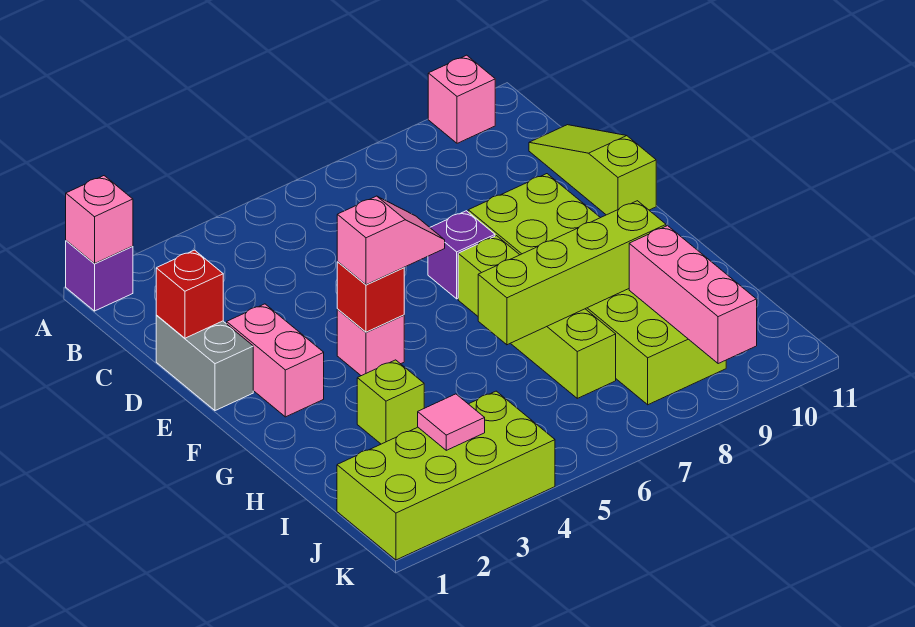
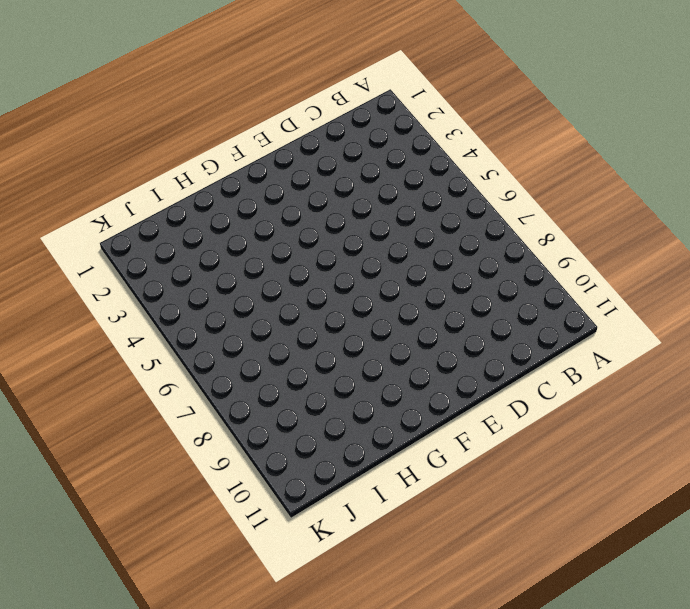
none -> purple 1x1 brick [66,241,133,311]
none -> pink 1x1 brick [428,55,495,143]
none -> lime 1x3 slope [529,125,656,215]

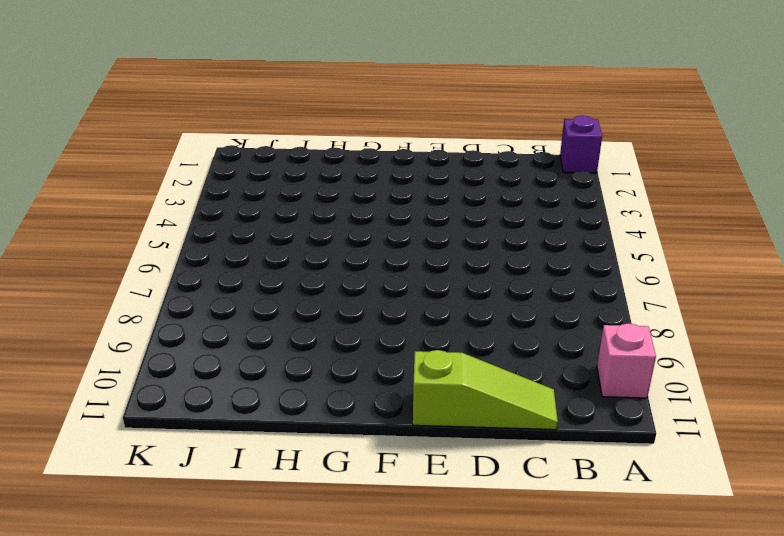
none -> grey 1x2 brick [156,315,253,411]
none -> pink 1x2 brick [227,304,324,417]
none -> purple 1x1 brick [428,211,495,299]

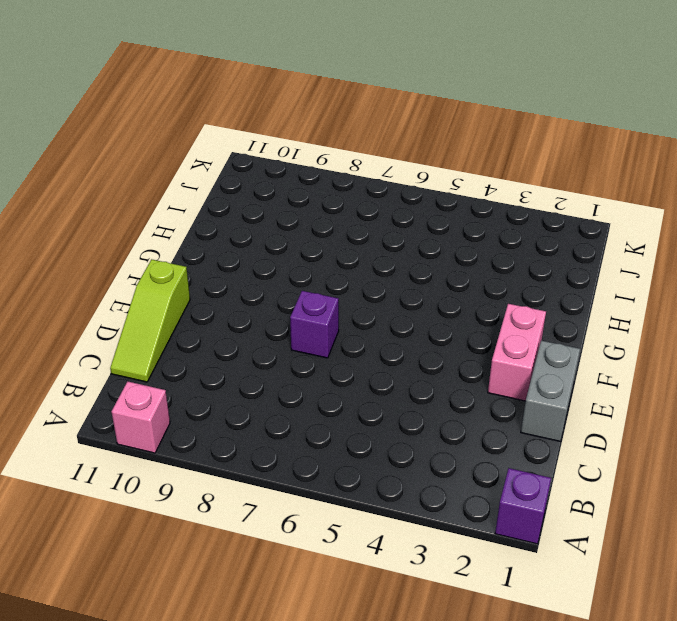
none -> lime 2x6 brick [468,174,726,405]
none -> pink 1x1 brick [337,309,404,376]
none -> lime 1x4 brick [458,236,616,398]

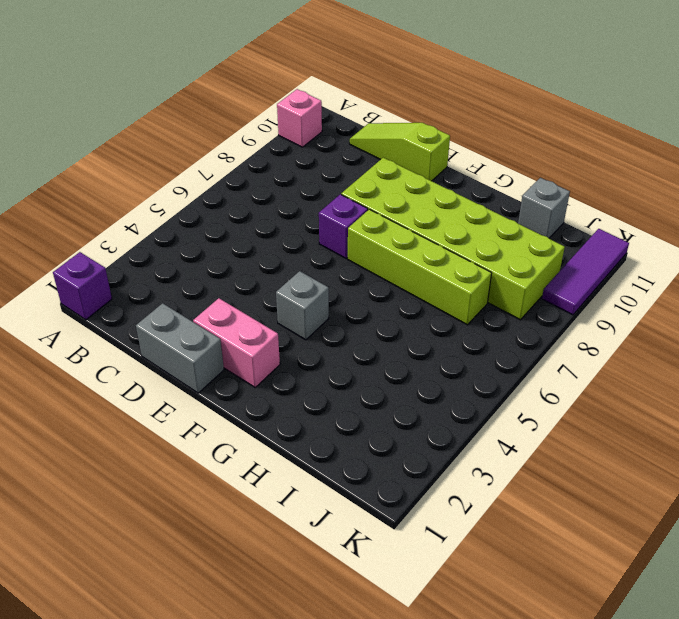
grey 1x1 brick [276,271,329,340] -> pink 1x1 brick [337,309,404,376]
grey 1x1 brick [518,178,570,238] -> none
purple 1x3 tile [542,229,629,315] -> none
none -> lime 1x1 brick [357,360,424,444]
none -> lime 2x4 brick [337,391,555,560]
none -> pink 1x1 brick [66,176,133,263]

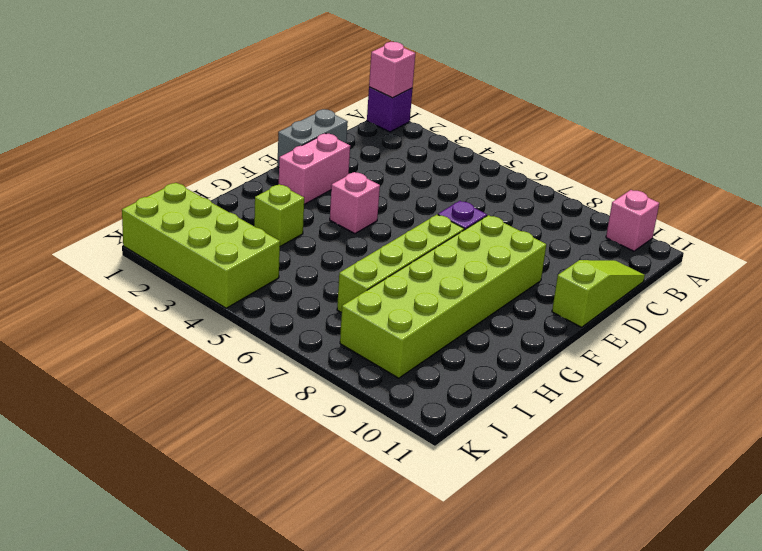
none -> red 1x1 brick [156,250,223,338]
none -> red 1x1 brick [337,262,404,332]
none -> lime 1x4 brick [478,201,666,345]

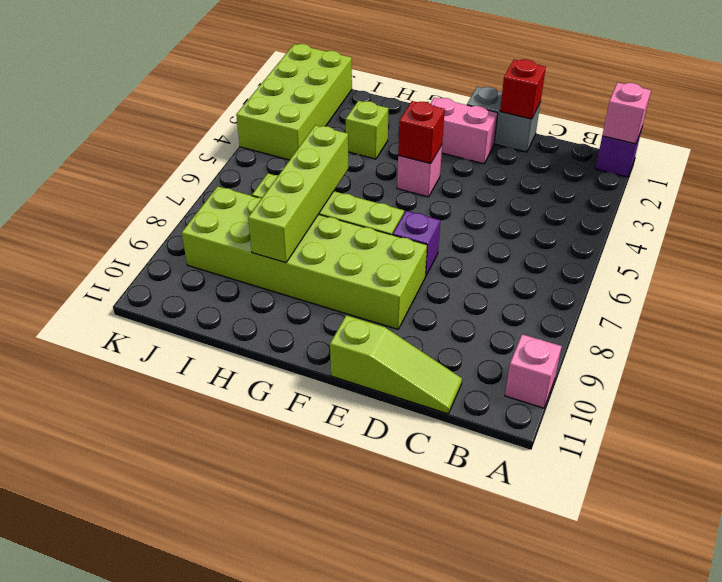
none -> pink 1x3 brick [629,226,757,364]
none -> pink 1x1 tile [418,394,485,450]
none -> pink 1x2 slope [337,196,445,285]

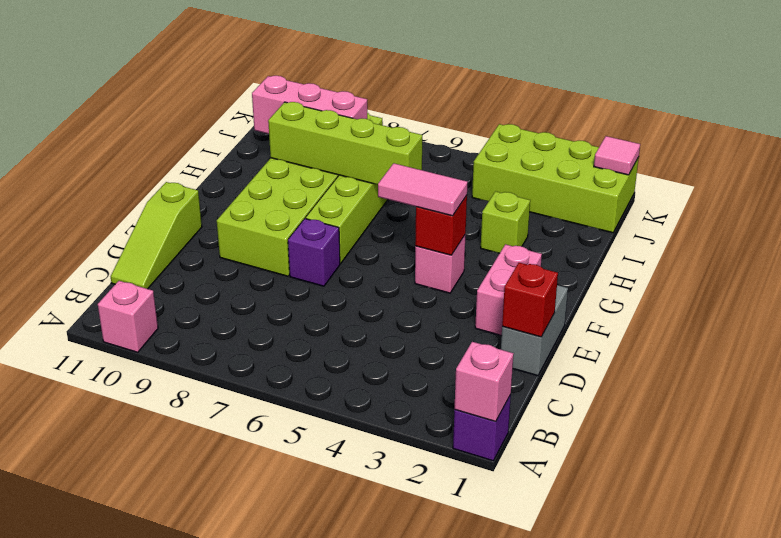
pink 1x2 tile [378,163,468,216] -> pink 1x2 slope [337,196,445,285]
pink 1x3 brick [252,76,367,134] -> pink 1x3 brick turned to [629,226,757,364]
pink 1x1 tile [594,136,640,175] -> pink 1x1 tile moved to [418,394,485,450]

